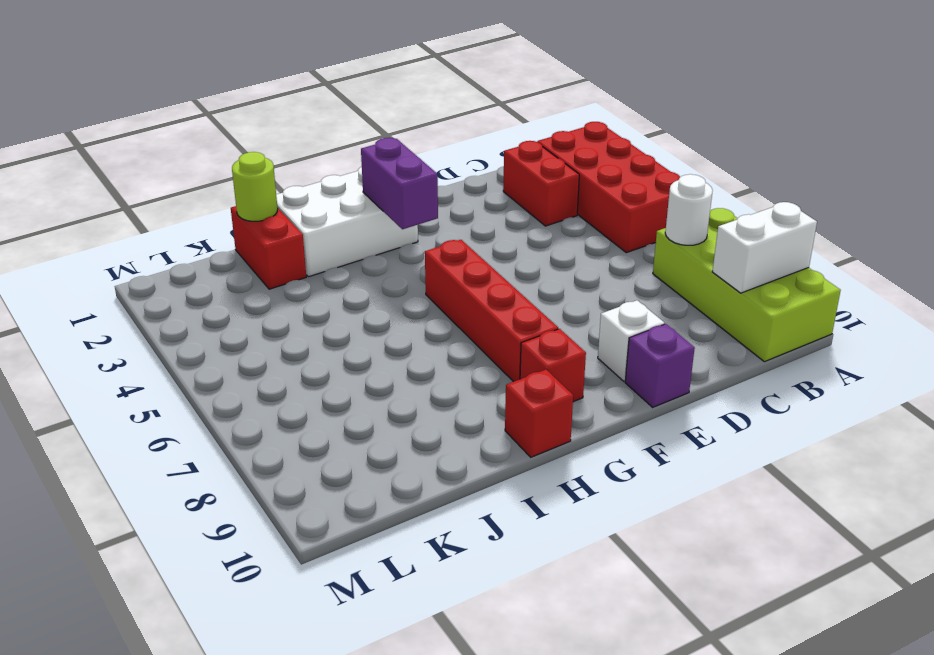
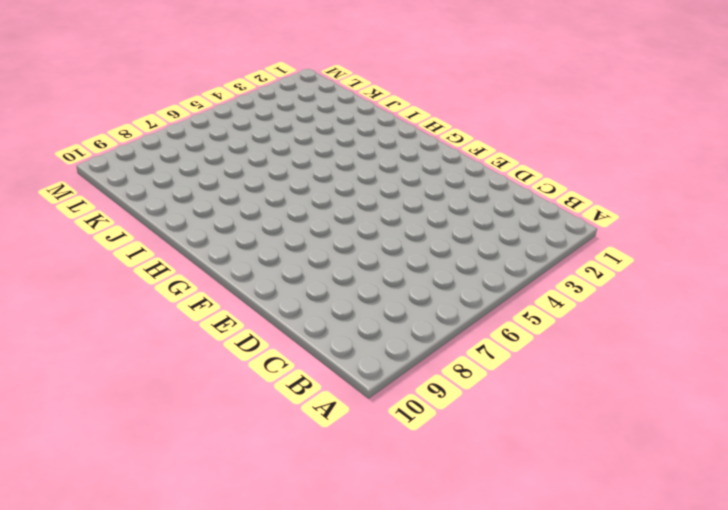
none -> red 2x4 brick [537,122,680,253]
none -> lime 2x4 brick [653,208,841,362]
none -> red 1x2 brick [503,141,579,226]

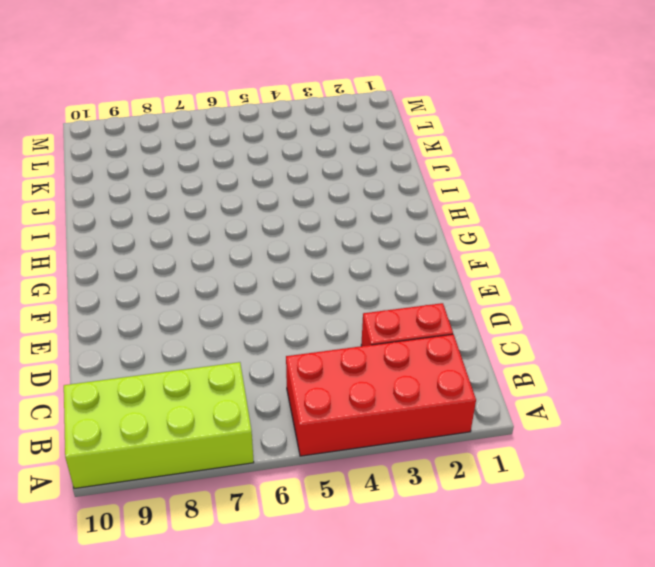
none -> white 1x1 brick [598,300,665,381]
none -> purple 1x1 brick [625,324,695,407]
none -> white 2x3 brick [276,167,418,277]

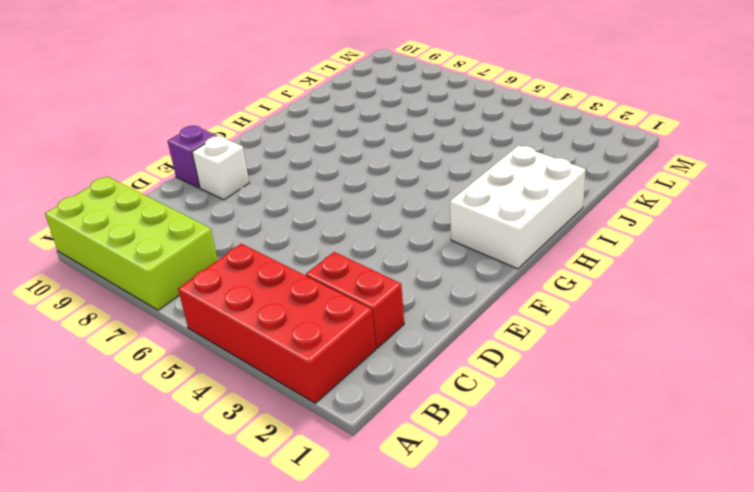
none -> red 1x4 brick [425,240,558,382]
none -> red 1x1 brick [520,329,586,402]
none -> red 1x1 brick [505,370,573,457]

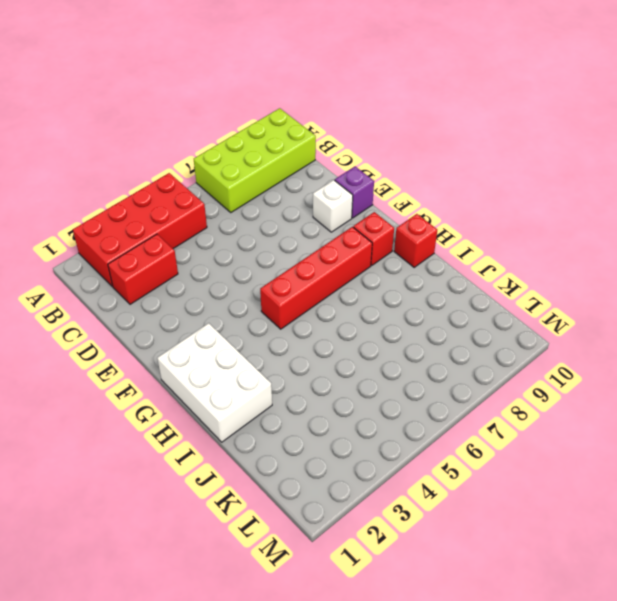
none -> red 1x2 brick [231,206,306,289]
none -> white 1x2 brick [712,202,817,293]
none -> white 1x1 round brick [665,174,713,245]

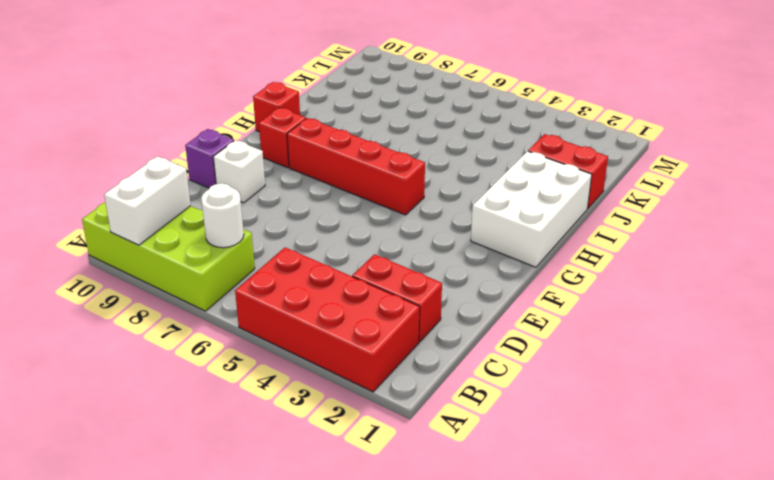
none -> purple 1x2 brick [361,138,438,229]
none -> lime 1x1 round brick [232,152,278,221]

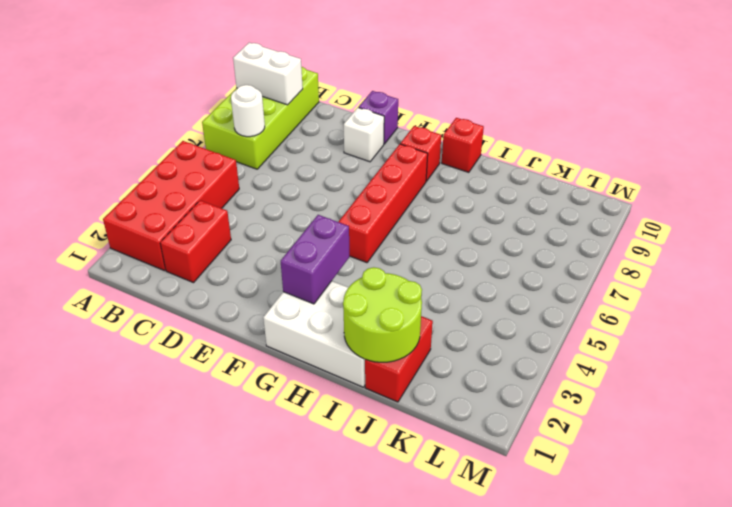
lime 2x2 round brick [343,267,422,362] -> lime 1x1 round brick [232,152,278,221]

